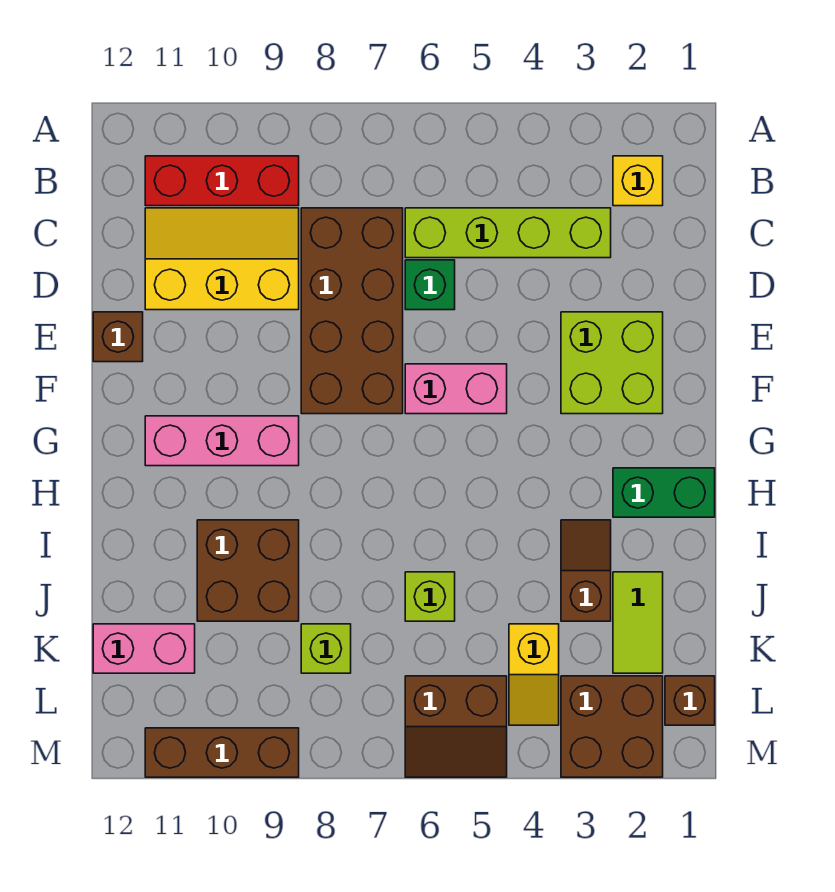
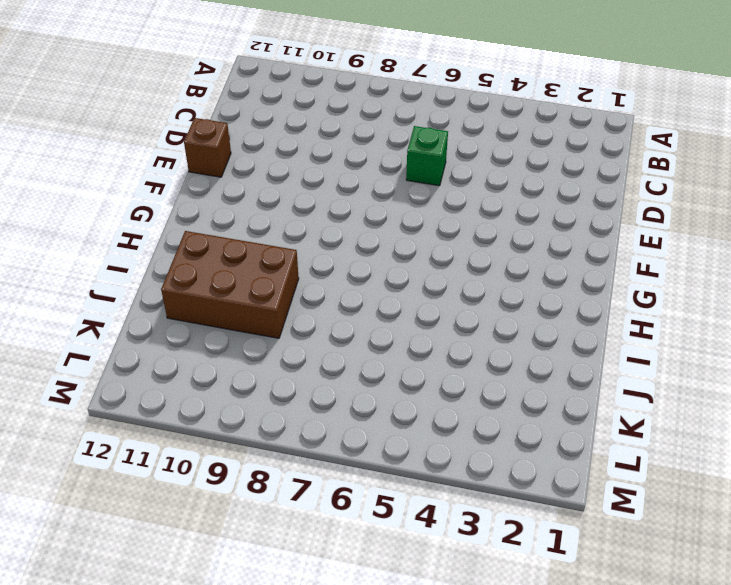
brown 2x3 brick [161,231,299,338] -> brown 2x2 brick [197,520,299,621]
none -> yellow 1x1 brick [613,156,663,206]
none -> red 1x3 brick [145,156,299,206]
none -> lime 1x4 brick [405,208,611,258]

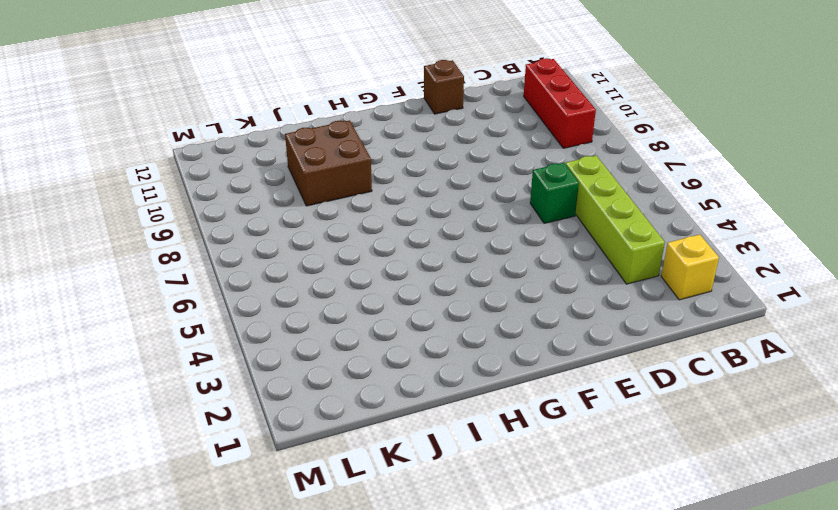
none -> brown 2x4 brick [301,208,403,414]
none -> yellow 2x3 slope [145,208,299,310]
none -> lime 2x2 brick [561,312,663,414]

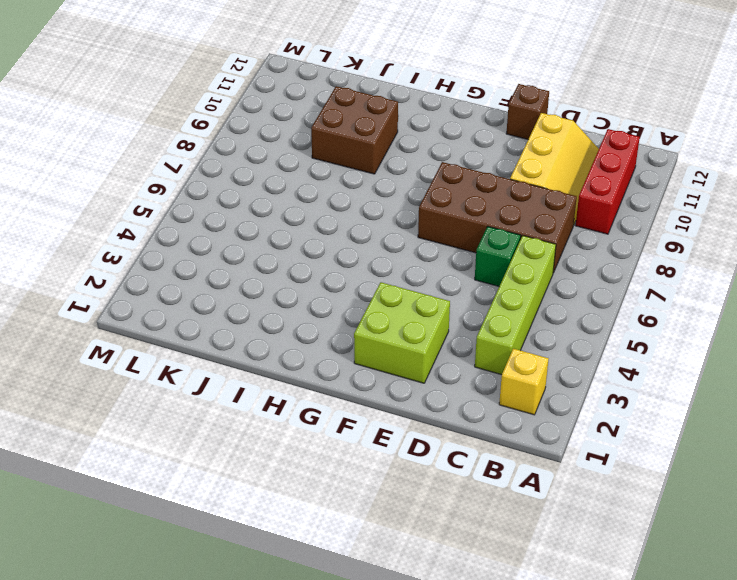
none -> pink 1x2 brick [405,364,507,414]
none -> pink 1x3 brick [145,416,299,466]
none -> green 1x2 brick [613,468,715,517]

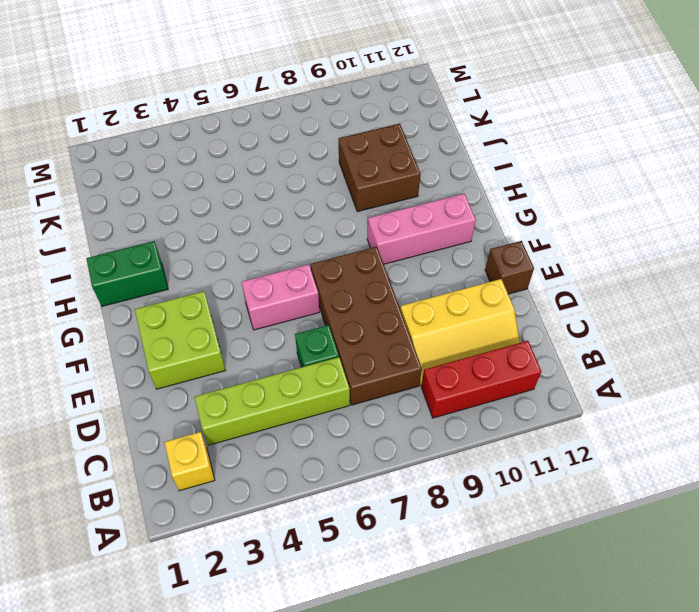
none -> brown 1x2 slope [561,520,611,621]
none -> lime 1x2 tile [613,572,663,673]
none -> lime 1x1 brick [405,572,455,621]

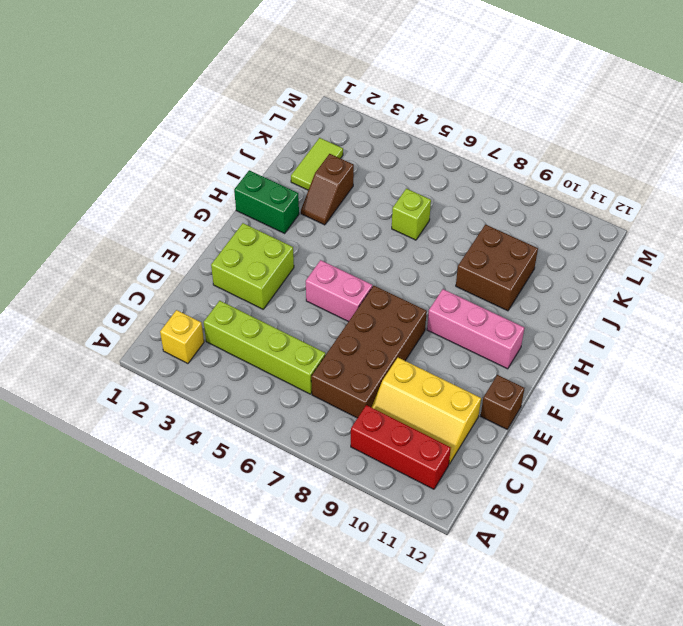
none -> green 1x1 brick [405,260,455,310]
none -> yellow 1x2 slope [509,624,559,725]
none -> lime 1x1 brick [301,624,351,673]

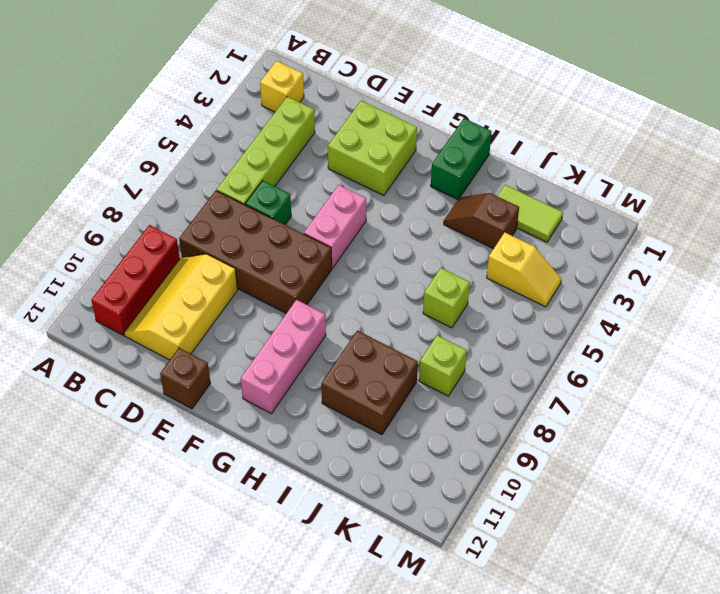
none -> pink 1x2 brick [93,624,195,673]
none -> brown 1x1 brick [665,676,715,725]
none -> brown 2x2 brick [561,676,663,777]

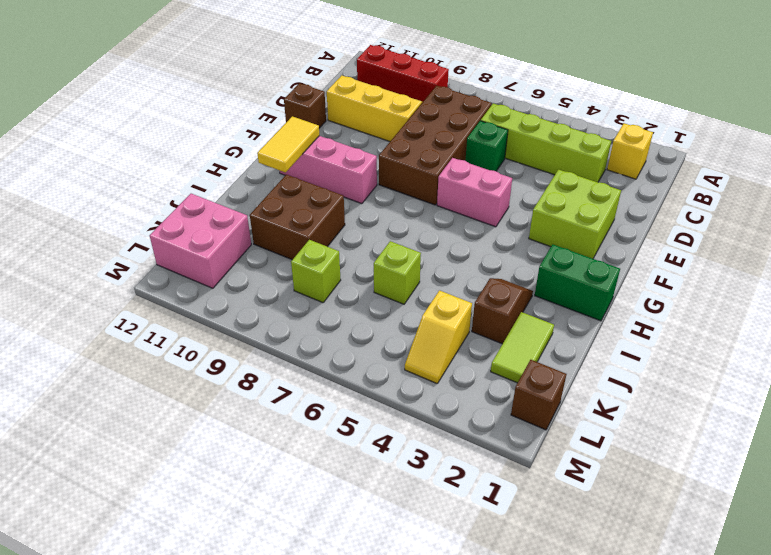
yellow 1x2 tile [257,116,319,172] -> none
pink 2x2 brick [150,194,251,288] -> pink 1x2 brick [93,624,195,673]
none -> brown 2x2 brick [561,676,663,777]
none -> brown 2x2 slope [405,676,507,777]
none -> brown 1x3 brick [145,728,299,777]

